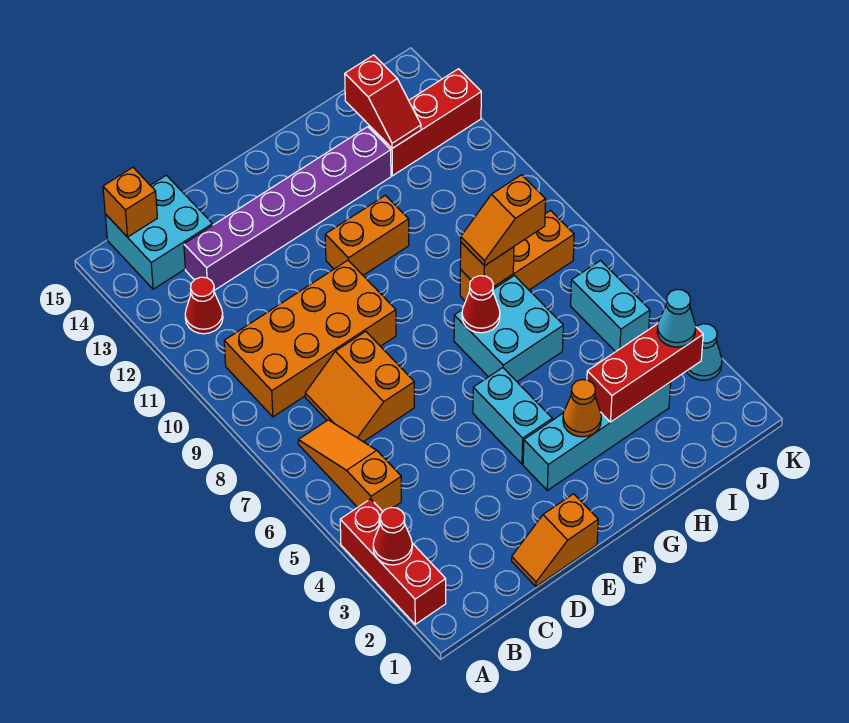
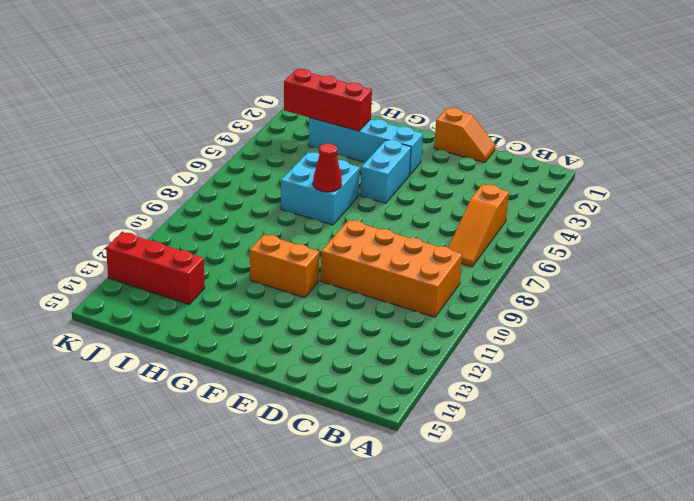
none -> red 1x3 brick [340,499,446,624]
none -> red 1x1 cone [185,277,223,334]
none -> cyan 2x2 brick [105,175,213,289]

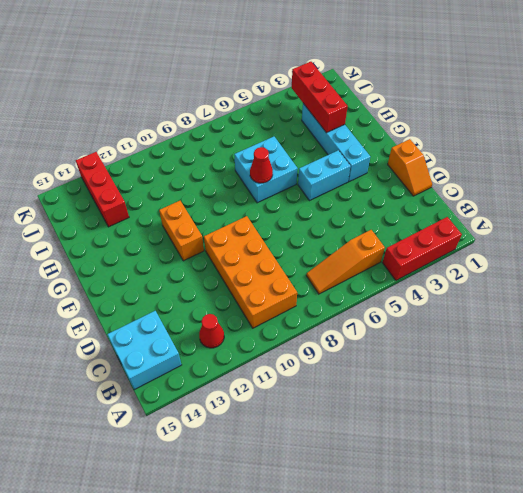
none -> orange 2x2 slope [305,331,414,442]
none -> purple 1x6 brick [184,127,391,290]
none -> orange 1x3 brick [460,211,574,301]

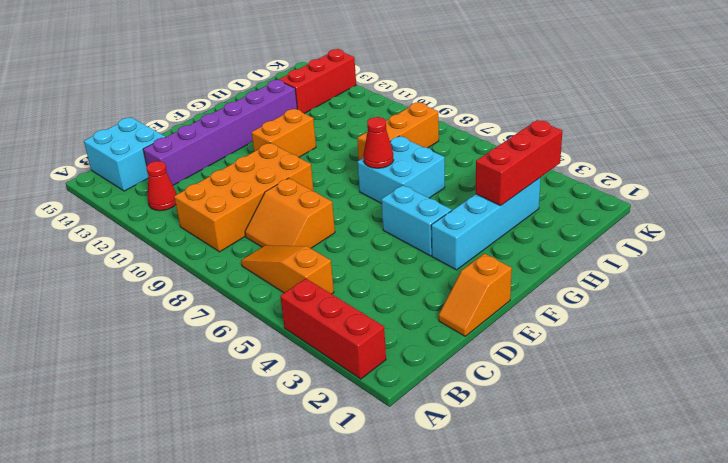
none -> cyan 1x2 brick [571,261,650,352]
none -> cyan 1x1 cone [686,324,722,380]
none -> red 1x1 cone [373,508,412,565]

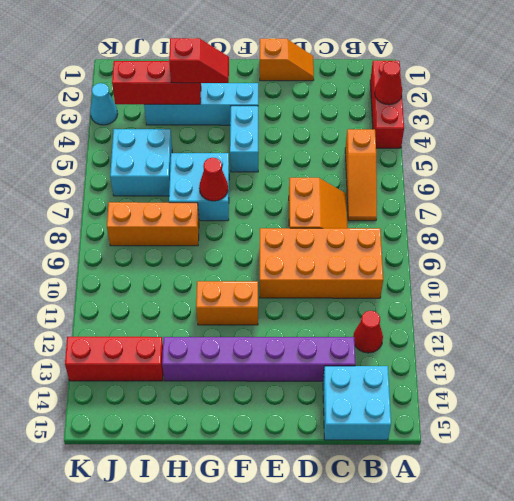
red 1x2 slope [169,38,229,83] -> red 1x2 slope turned to [345,55,421,148]
cyan 2x2 brick [110,129,172,196] -> cyan 1x2 brick [571,261,650,352]
none -> orange 1x1 brick [103,168,157,237]
none -> orange 1x1 cone [563,380,601,437]
none -> orange 1x1 brick [460,242,514,287]

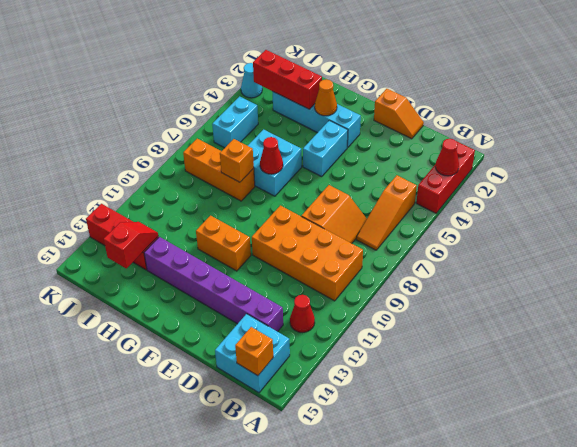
none -> orange 1x2 slope [461,175,546,266]
none -> cyan 1x1 cone [657,289,696,347]

